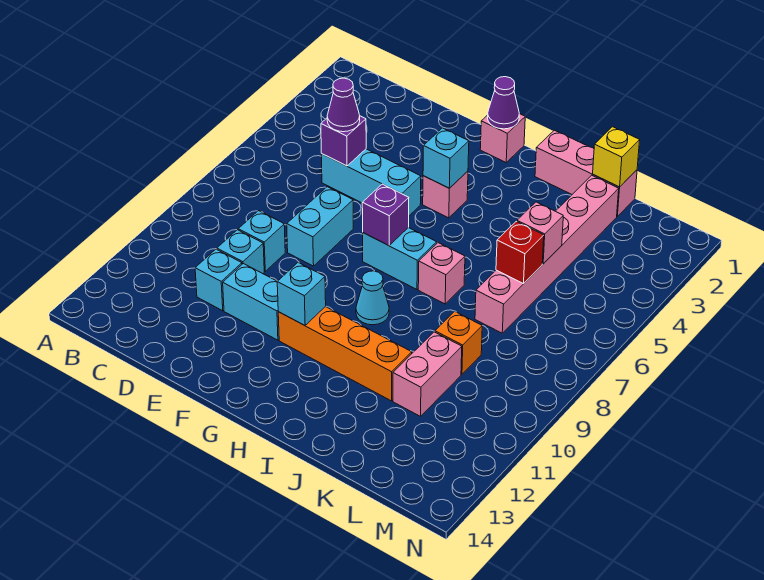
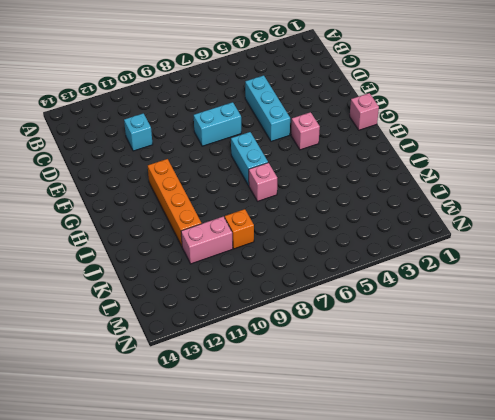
none -> cyan 1x1 brick [238,211,285,271]
none -> cyan 1x1 brick [217,230,264,274]
none -> cyan 1x2 brick [223,264,279,340]

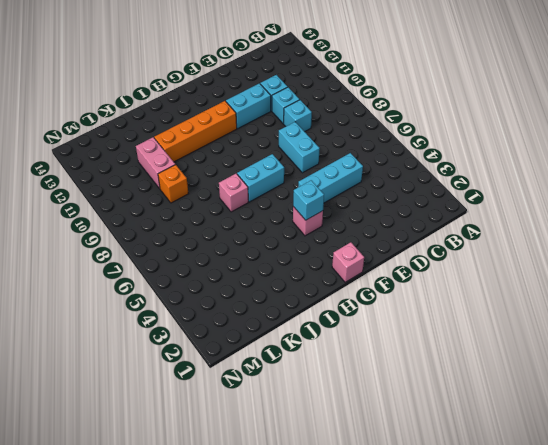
none -> cyan 1x1 cone [356,271,389,325]
none -> pink 1x3 brick [535,130,637,216]
none -> pink 1x6 brick [475,175,619,333]

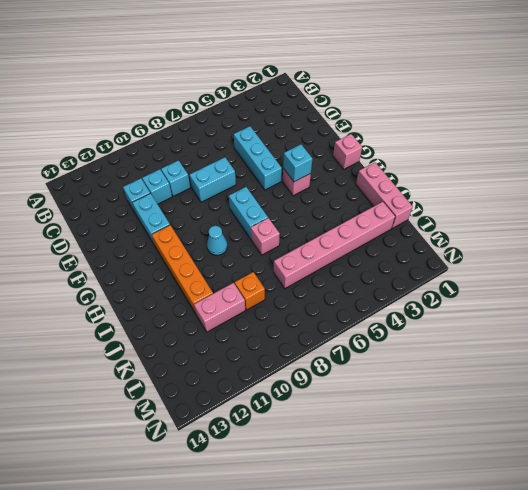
none -> purple 1x1 brick [321,116,366,166]
none -> purple 1x1 cone [488,77,519,129]
none -> purple 1x1 brick [362,184,409,246]

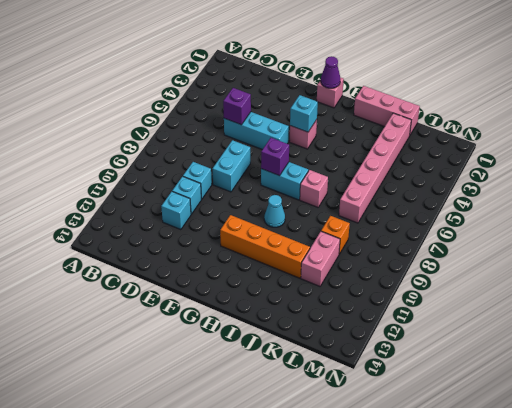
none -> cyan 1x2 brick [223,264,279,340]
none -> cyan 1x1 brick [277,263,326,325]
none -> yellow 1x1 brick [593,127,640,187]

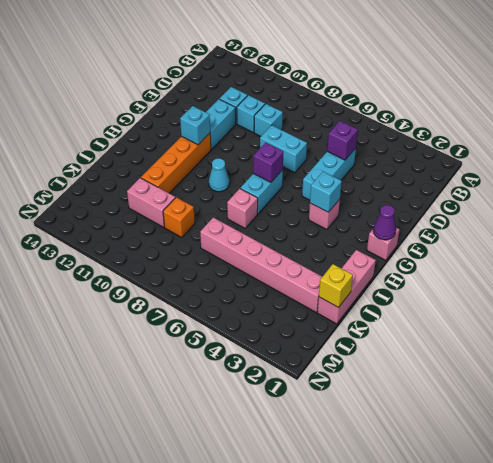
none -> pink 1x1 brick [517,202,563,264]
none -> red 1x1 brick [496,221,544,284]
none -> purple 1x1 cone [327,78,360,132]

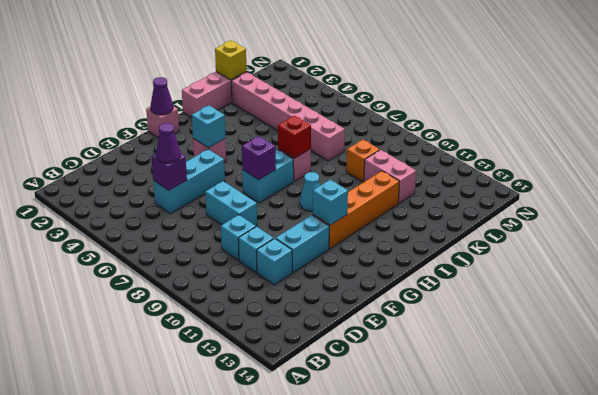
red 1x1 brick [278,116,311,158] -> red 1x1 brick moved to [496,221,544,284]
none -> pink 1x1 brick [517,202,563,264]

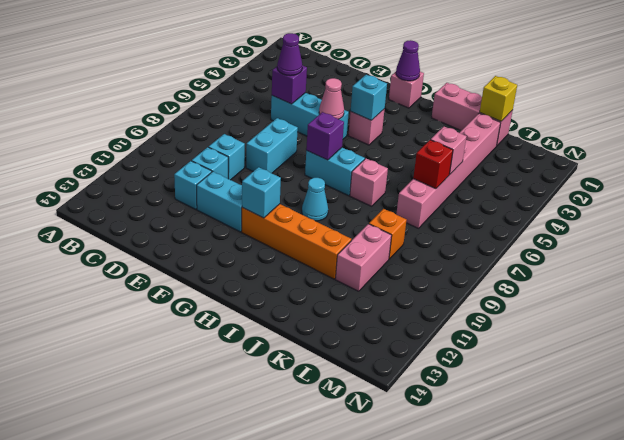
pink 1x1 cone [319,78,344,119] -> none

